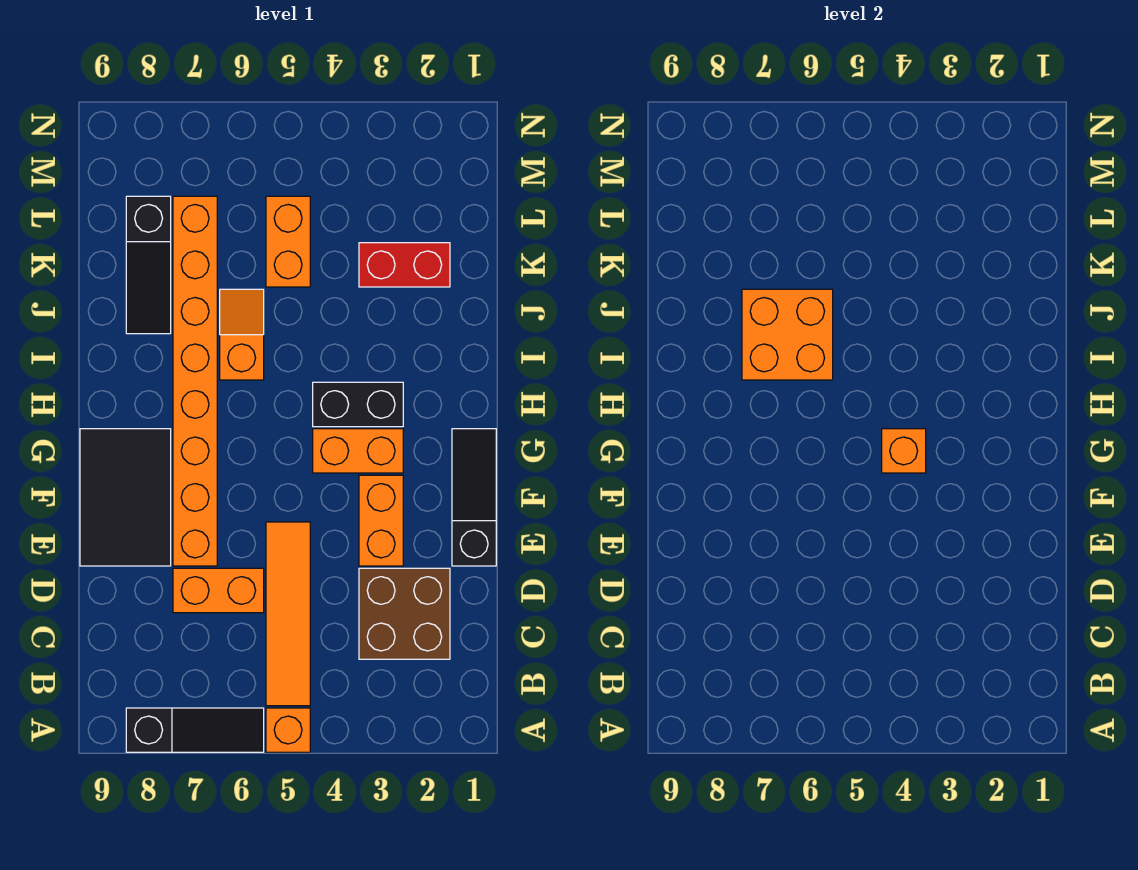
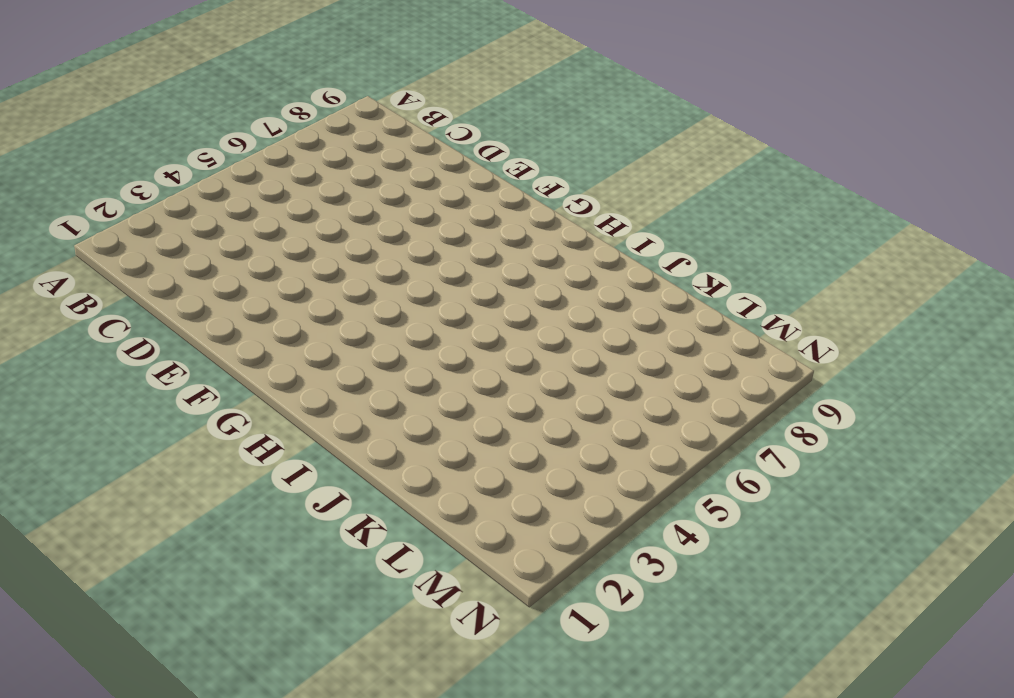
none -> orange 1x1 brick [266,708,310,752]
none -> black 1x3 slope [126,708,264,752]
none -> orange 1x4 tile [266,522,310,706]

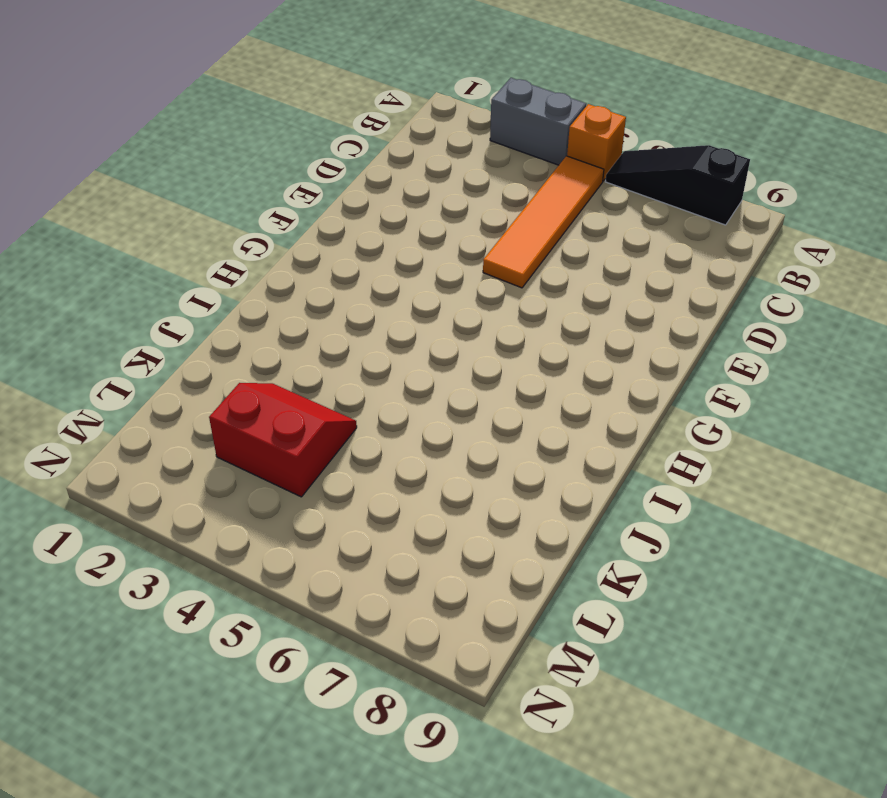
grey 1x2 brick [490,78,586,165] -> none
red 2x2 slope [209,383,357,497] -> red 1x2 brick [359,243,450,287]
none -> brown 2x2 brick [359,568,450,659]
none -> orange 1x2 brick [173,568,264,613]
none -> black 1x3 slope [452,429,496,566]

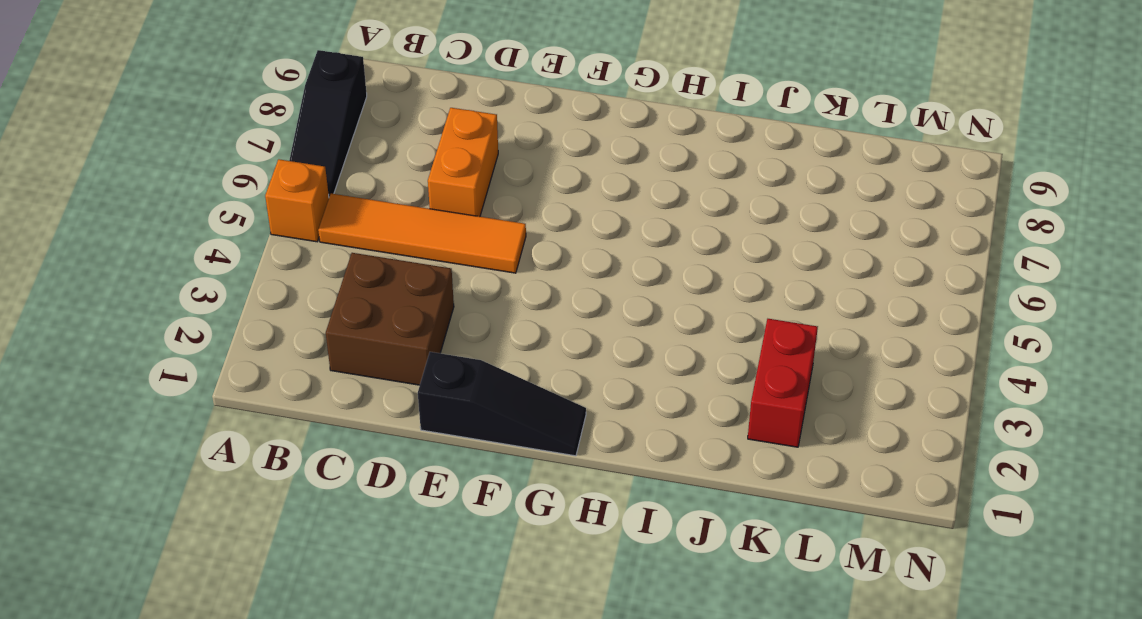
none -> orange 1x2 brick [359,475,403,566]
none -> orange 1x8 brick [173,196,217,566]
none -> black 2x3 tile [80,429,171,566]

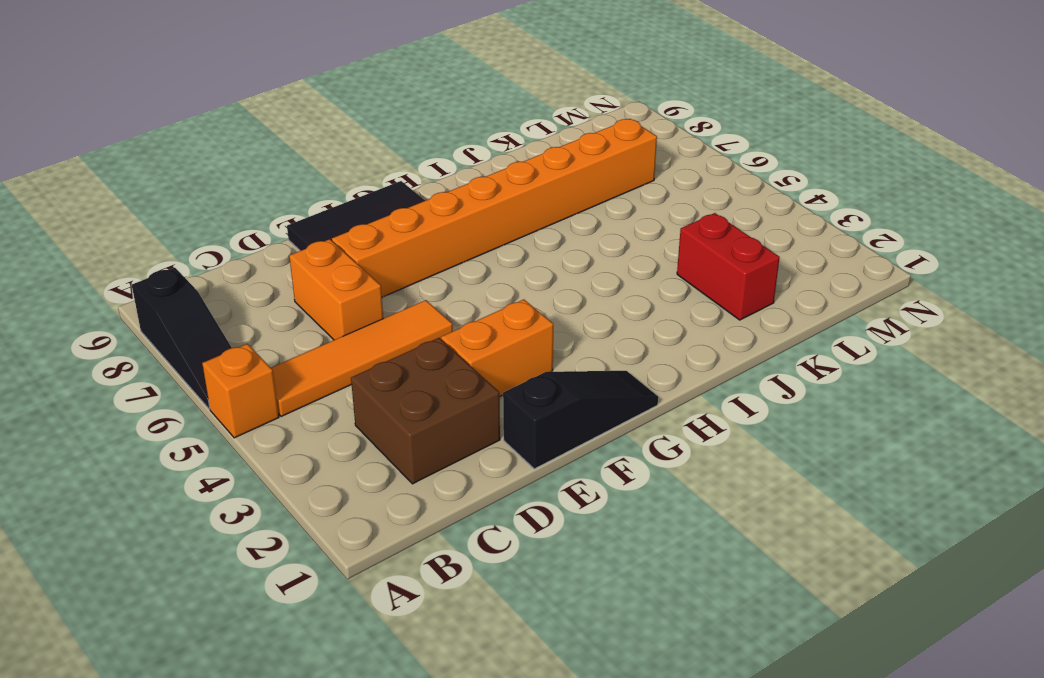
none -> orange 1x2 brick [313,429,403,473]
none -> black 1x2 brick [313,382,403,427]
none -> orange 1x2 slope [220,289,264,380]

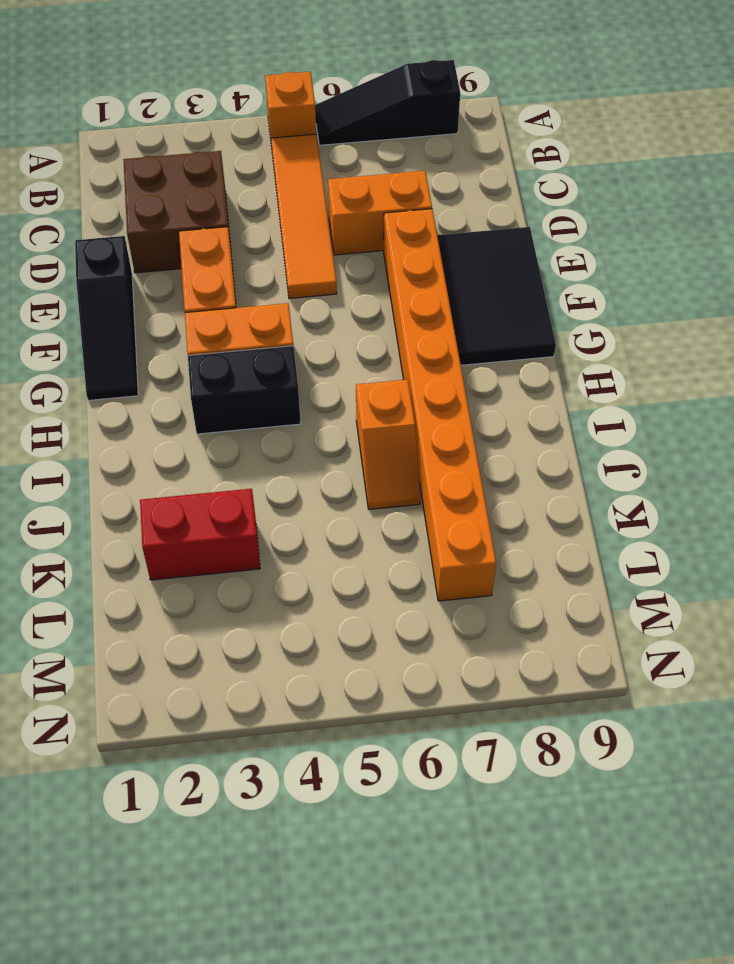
none -> black 1x3 slope [126,196,171,334]
none -> orange 1x2 brick [266,196,310,287]
none -> orange 1x1 brick [882,429,926,473]

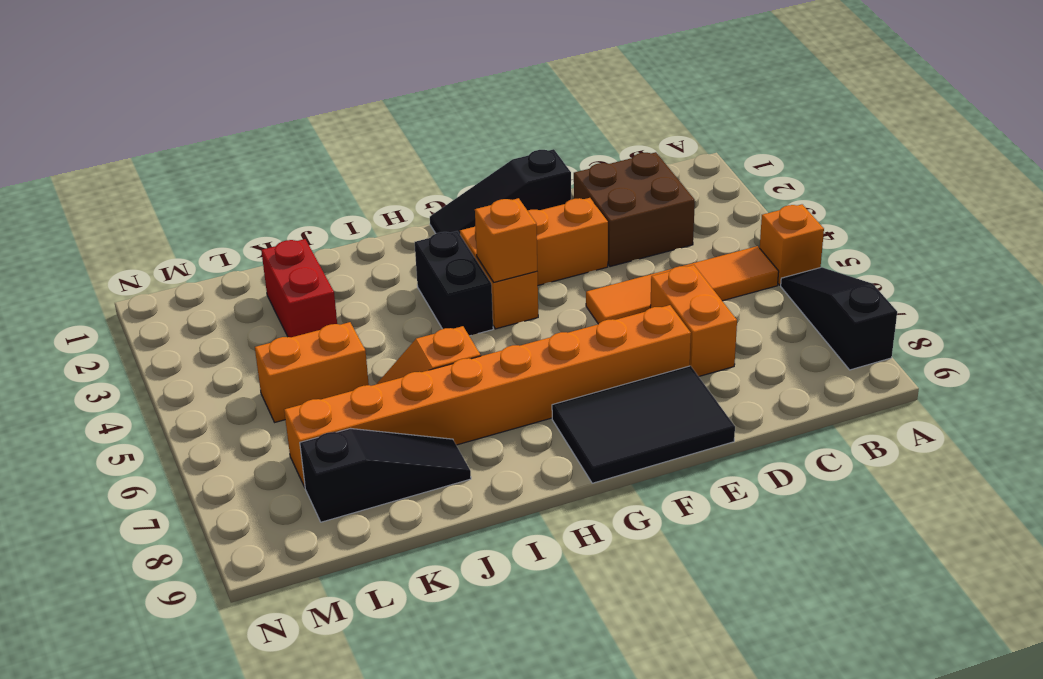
none -> orange 2x2 brick [742,289,833,380]

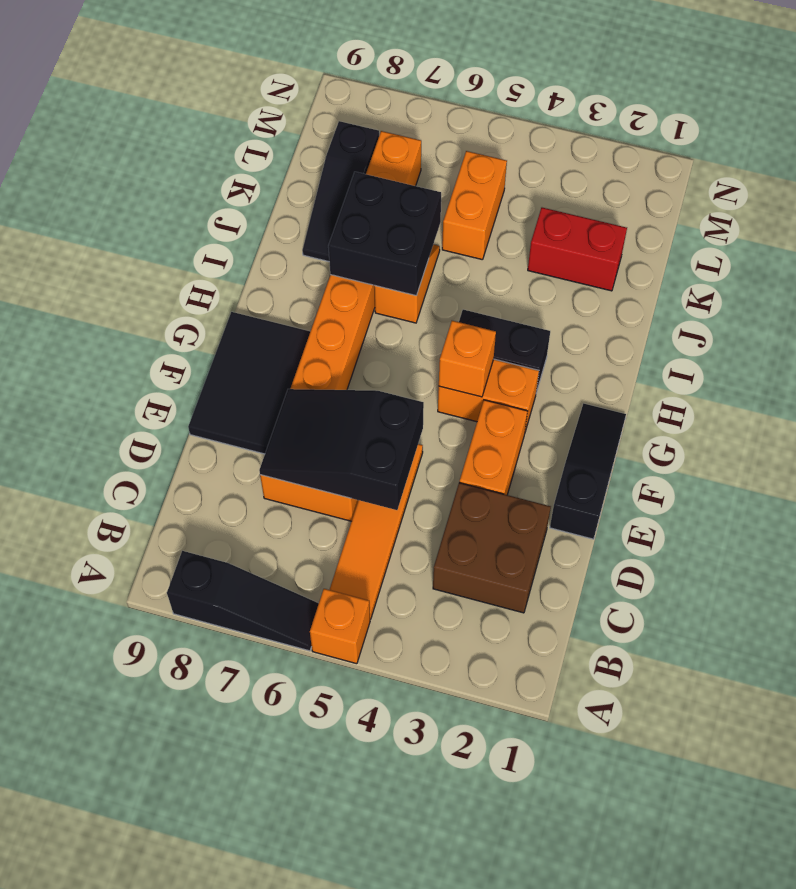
black 2x3 slope [259,389,424,510] -> none
black 2x2 brick [328,172,441,296] -> orange 2x2 brick [742,289,833,380]

